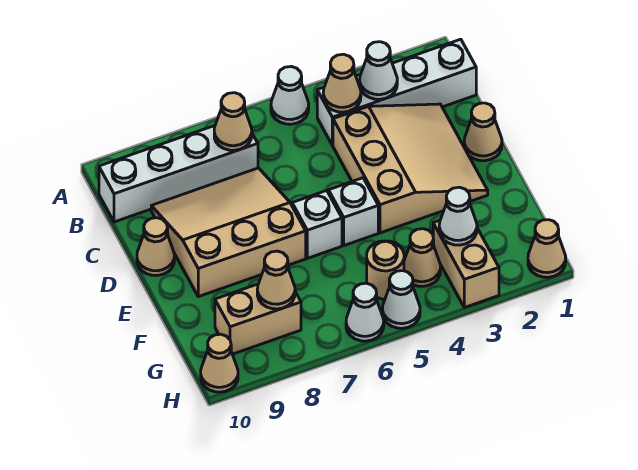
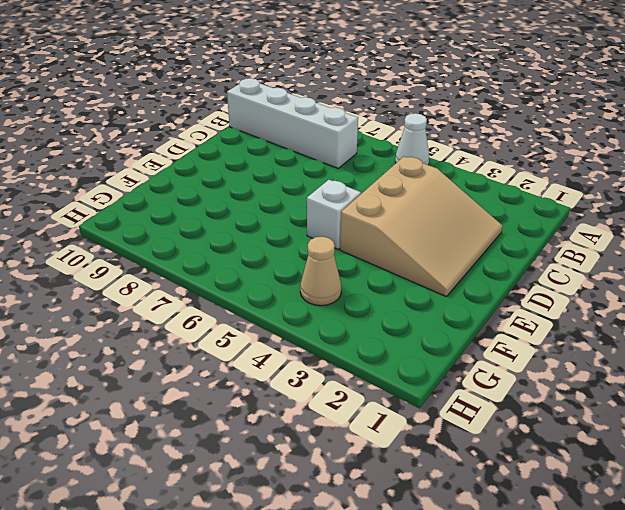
none -> white 1x4 brick [317,39,476,145]
none -> tan 3x3 slope [151,168,306,297]
none -> tan 1x1 cone [464,103,502,161]

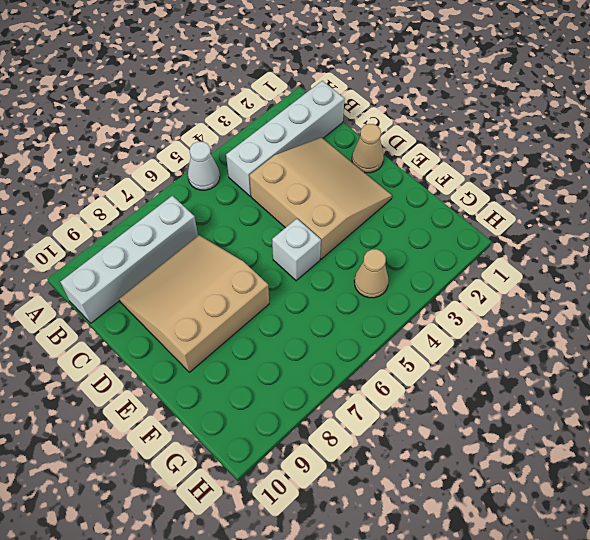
none -> tan 1x1 cone [137,218,174,276]
none -> white 1x1 brick [292,191,342,258]
none -> tan 1x2 brick [433,220,499,308]

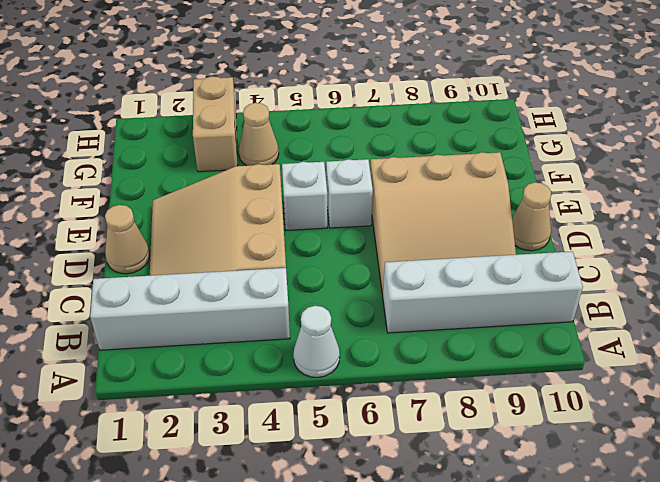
none -> tan 1x1 round brick [367,241,404,299]
none -> tan 1x2 brick [215,284,301,354]
none -> tan 1x1 cone [528,220,566,277]

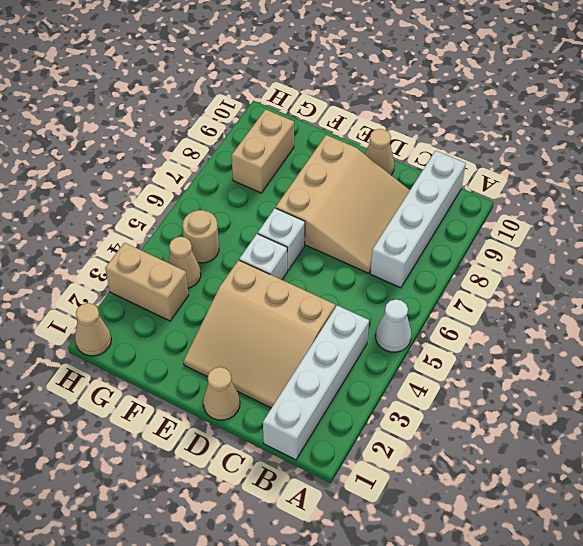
none -> white 1x1 cone [382,271,420,328]
none -> white 1x1 cone [346,283,384,341]
none -> tan 1x1 cone [201,334,238,392]

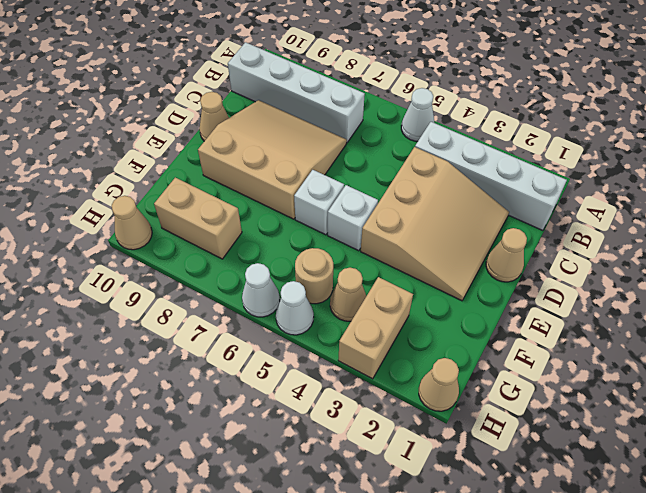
none -> white 1x1 cone [360,42,397,99]
none -> tan 1x1 cone [323,54,361,112]
none -> tan 1x1 cone [214,93,252,150]

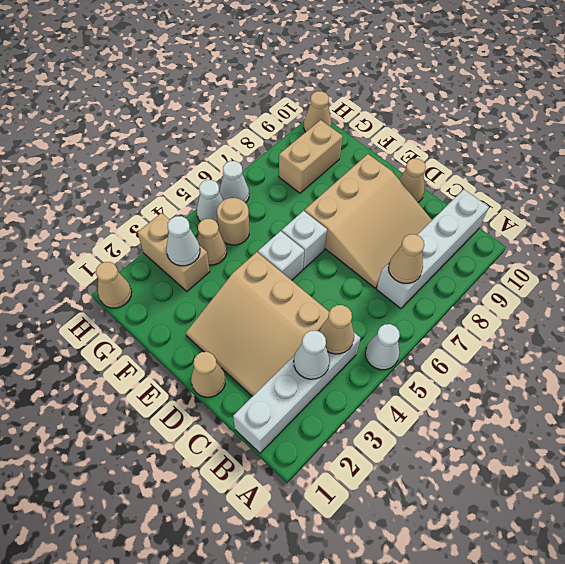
none -> tan 1x1 cone [257,251,295,309]

